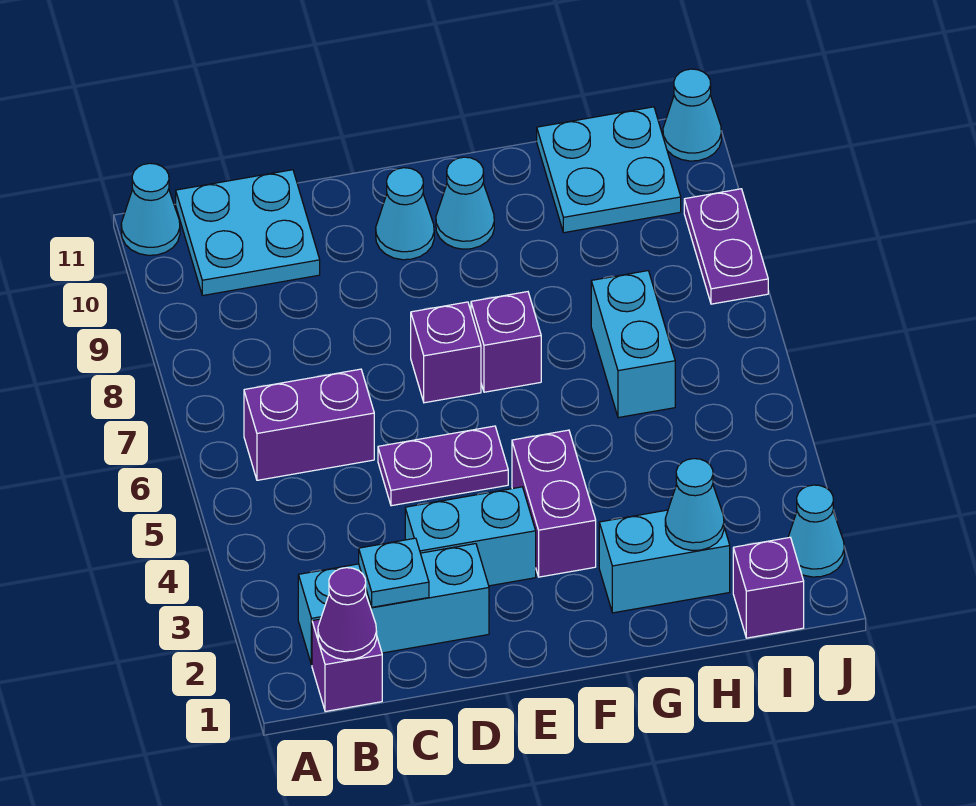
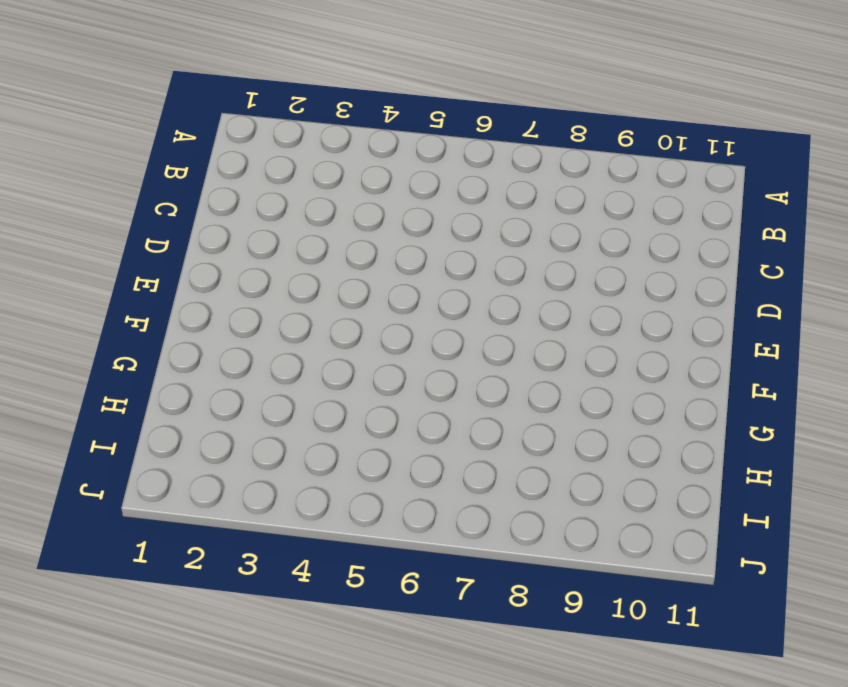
none -> cyan 1x1 cone [121,163,180,255]
none -> purple 1x1 brick [312,619,382,712]
none -> cyan 1x3 brick [298,544,489,665]

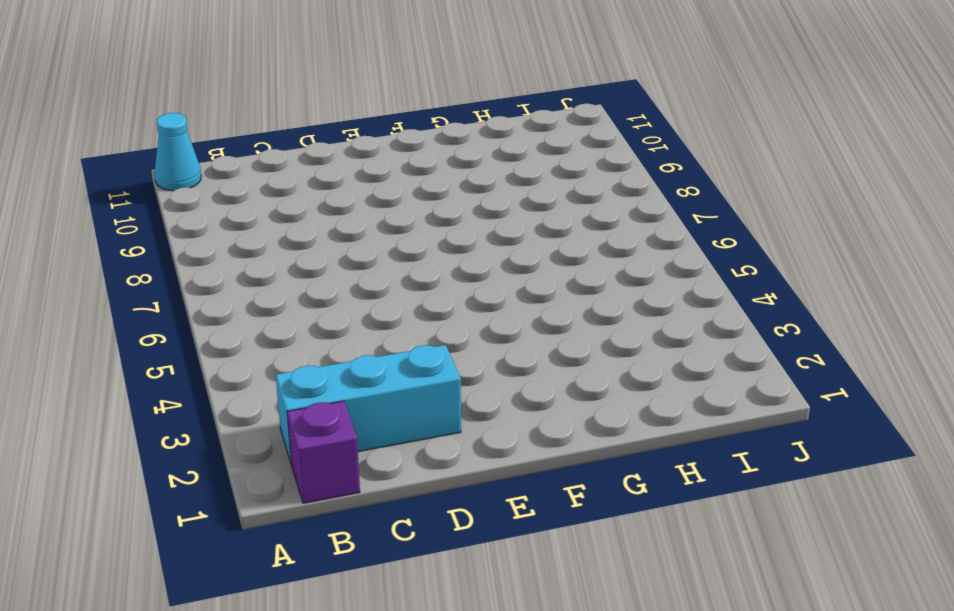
none -> purple 1x2 brick [244,369,374,480]
none -> cyan 2x2 plate [176,170,320,296]
none -> cyan 1x2 brick [405,487,536,586]

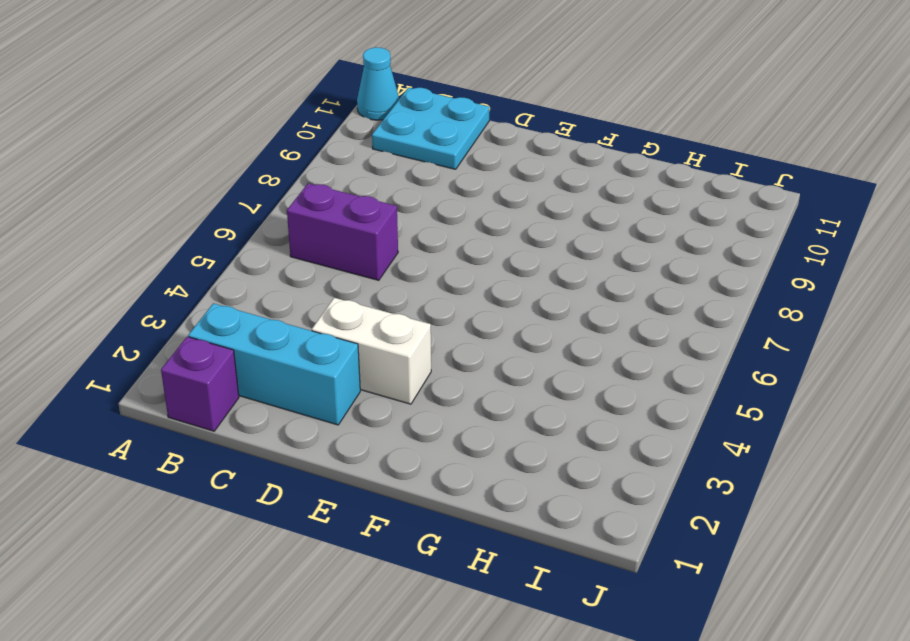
white 1x2 brick [312,298,431,404] -> cyan 1x2 brick [405,487,536,586]
none -> purple 1x2 plate [378,426,508,506]
none -> purple 1x1 brick [411,302,481,403]
none -> cyan 1x1 cone [376,168,434,260]

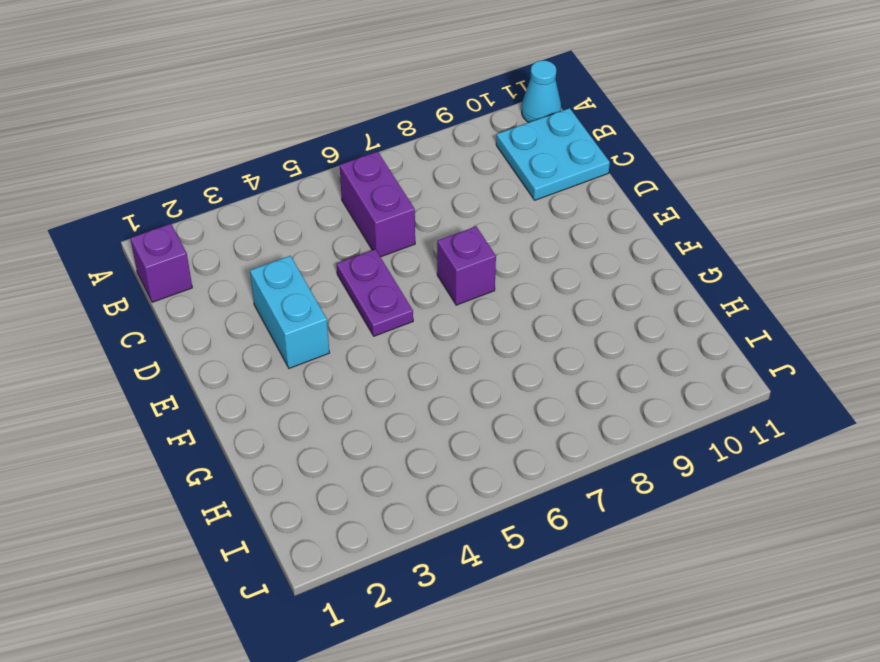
none -> cyan 1x3 brick [298,544,489,665]
none -> cyan 1x1 cone [376,168,434,260]
none -> purple 1x2 brick [512,430,596,577]

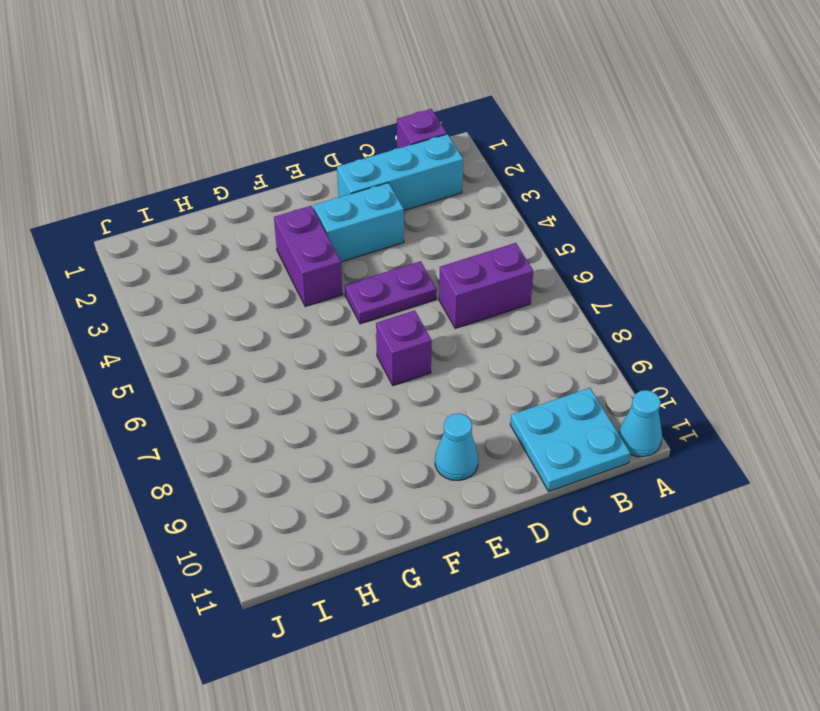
none -> purple 1x1 brick [471,292,541,392]
none -> cyan 1x1 cone [436,157,494,249]
none -> cyan 1x2 brick [599,510,730,613]

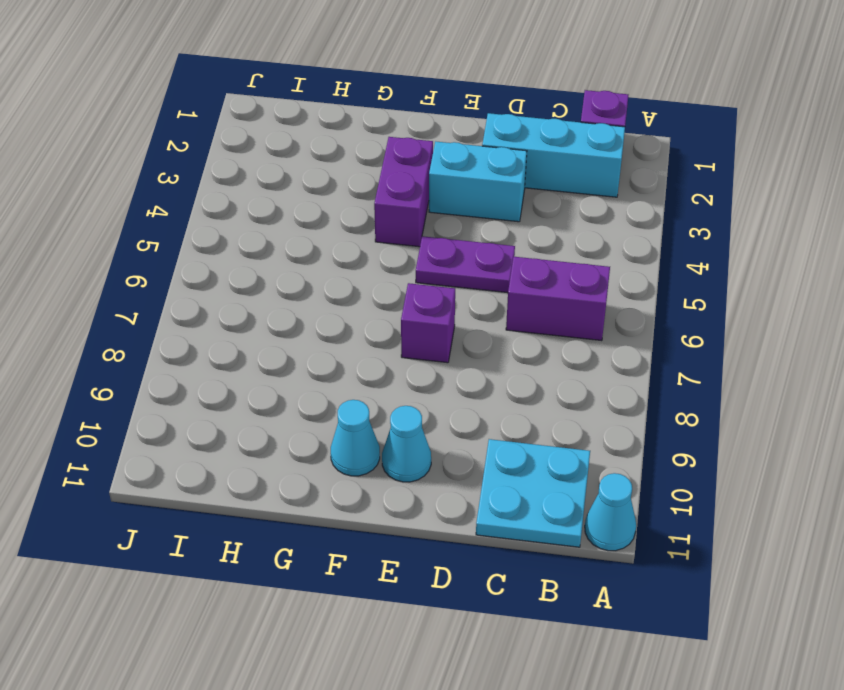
none -> purple 1x1 brick [471,292,541,392]
none -> cyan 1x2 brick [599,510,730,613]
none -> cyan 1x2 brick [591,271,675,418]

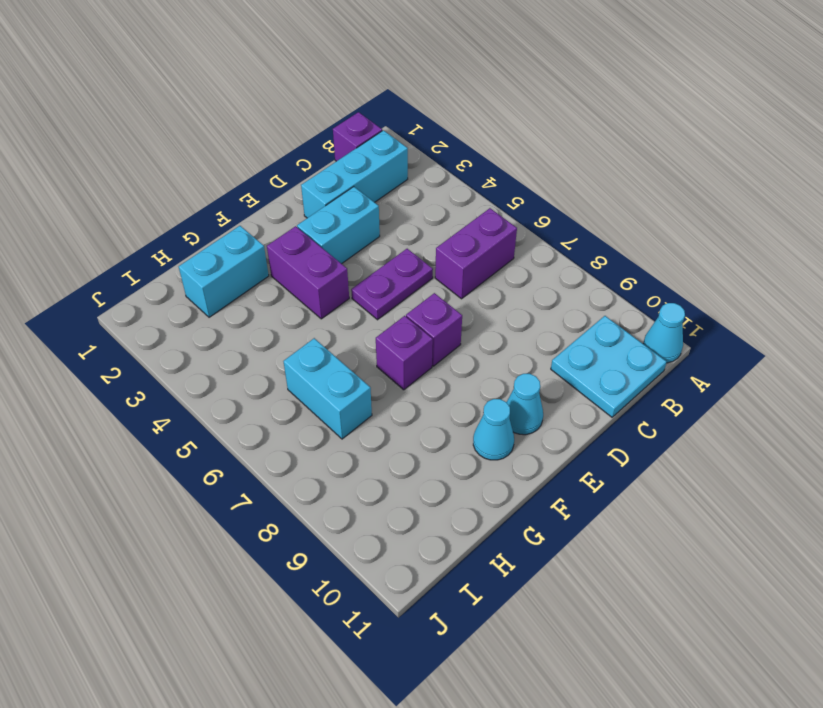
none -> cyan 2x2 plate [537,107,681,233]
none -> purple 1x1 brick [733,537,804,638]
none -> cyan 1x1 cone [788,485,844,577]

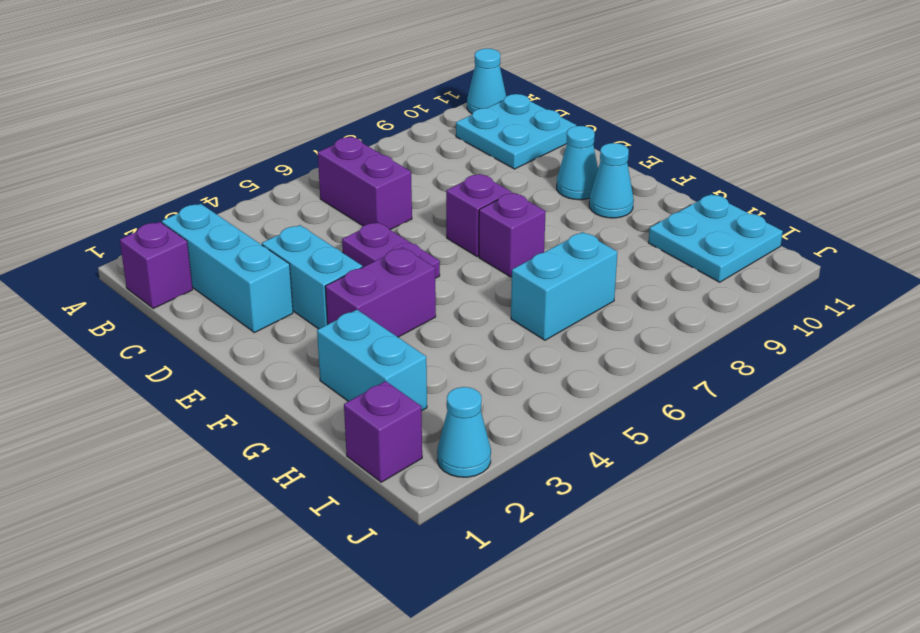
none -> purple 1x2 plate [684,189,768,304]
none -> cyan 1x1 cone [663,69,721,161]
none -> purple 1x1 cone [318,568,377,660]

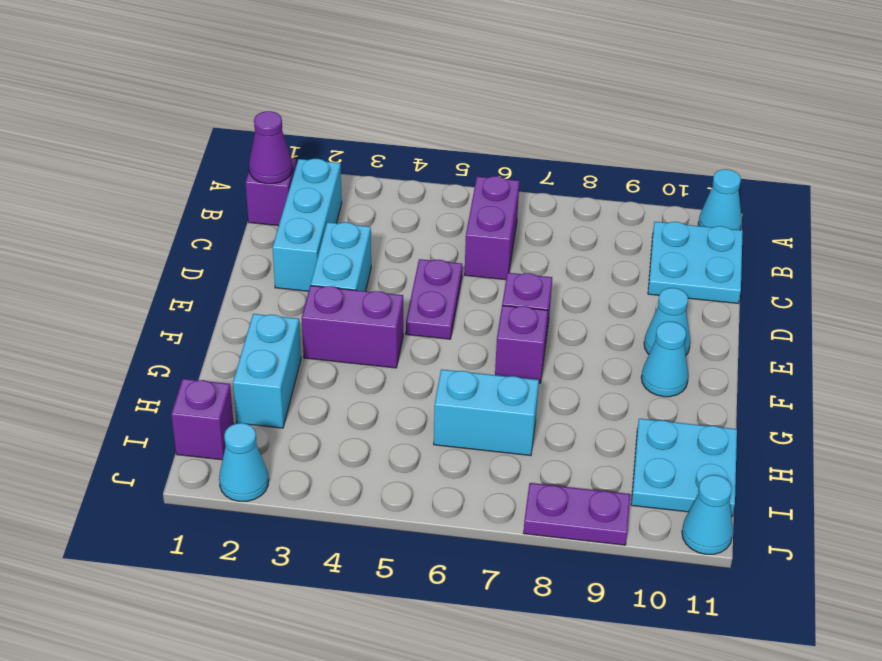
none -> cyan 1x1 plate [359,538,429,607]
none -> cyan 1x1 cone [665,459,724,551]

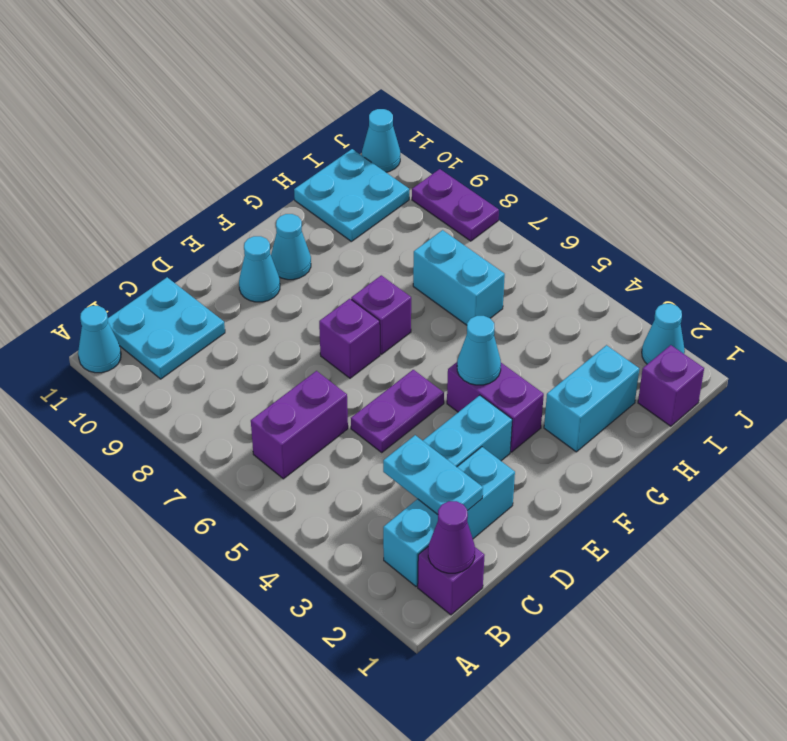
cyan 1x2 plate [383,435,483,514] -> cyan 1x1 plate [359,538,429,607]
cyan 1x1 cone [457,316,501,385] -> cyan 1x1 cone moved to [665,459,724,551]

